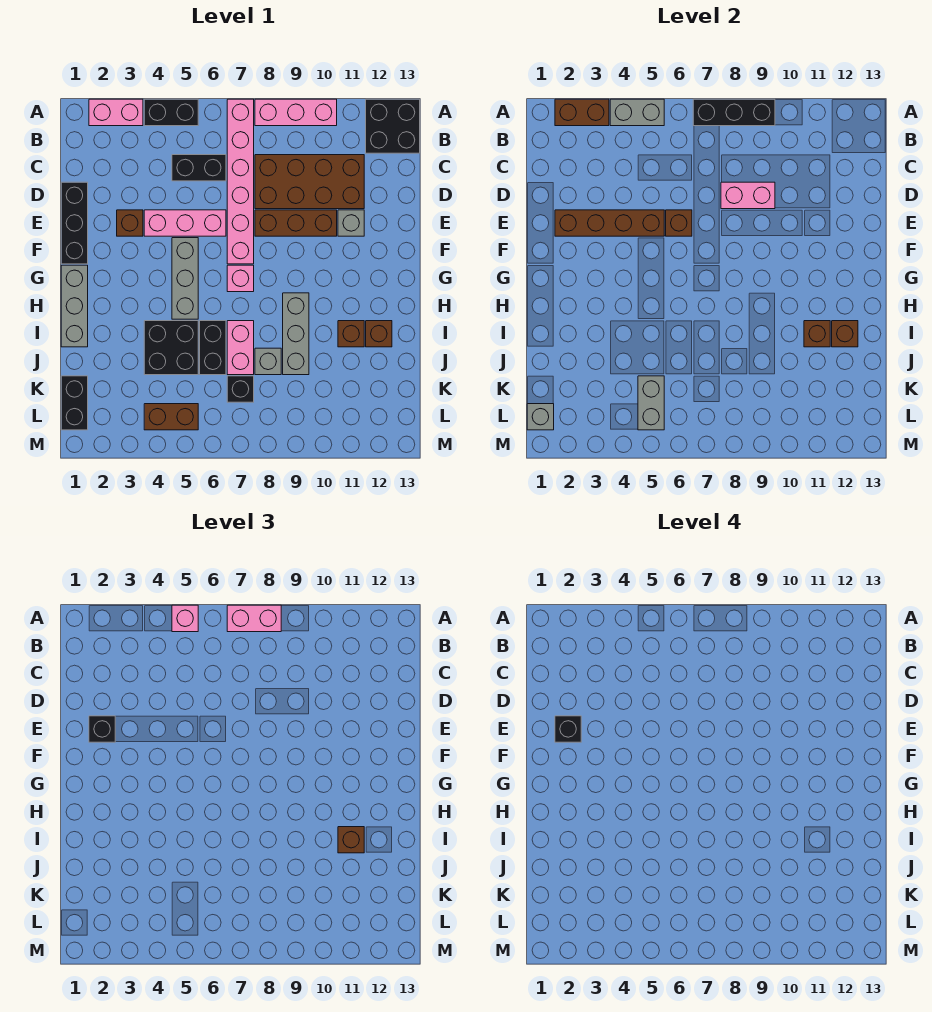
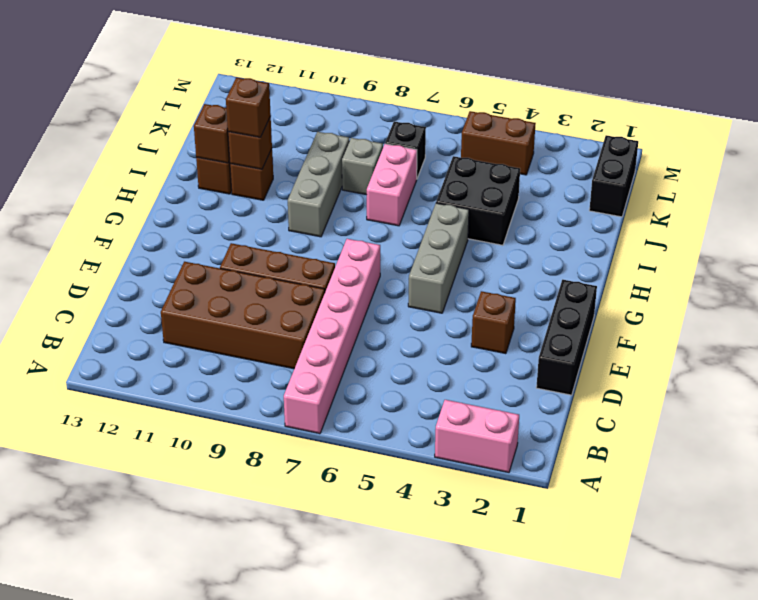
none -> black 1x2 brick [144,99,198,126]
none -> pink 1x3 brick [255,99,337,126]
none -> black 2x2 brick [366,99,420,153]
none -> black 1x2 brick [172,155,226,181]

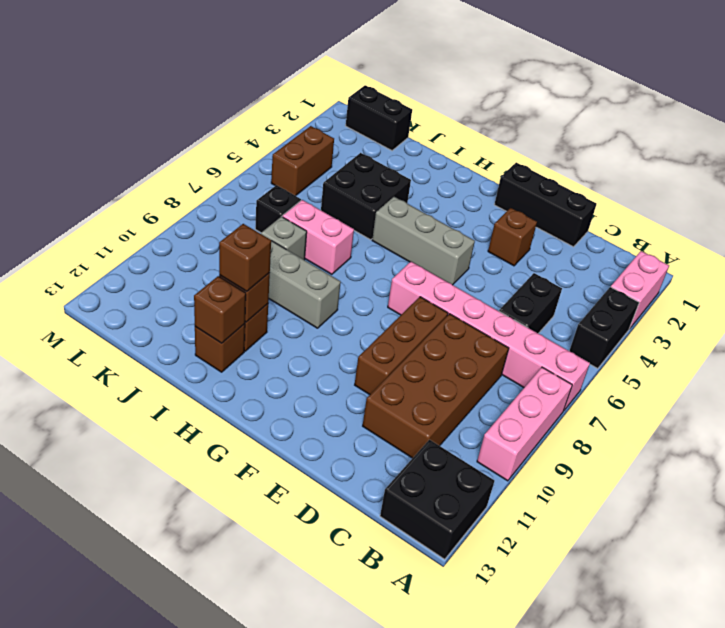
none -> pink 1x3 brick [144,210,226,236]
none -> grey 1x1 brick [338,210,364,236]
none -> grey 1x3 brick [61,265,88,347]
none -> pink 1x1 brick [227,265,254,292]

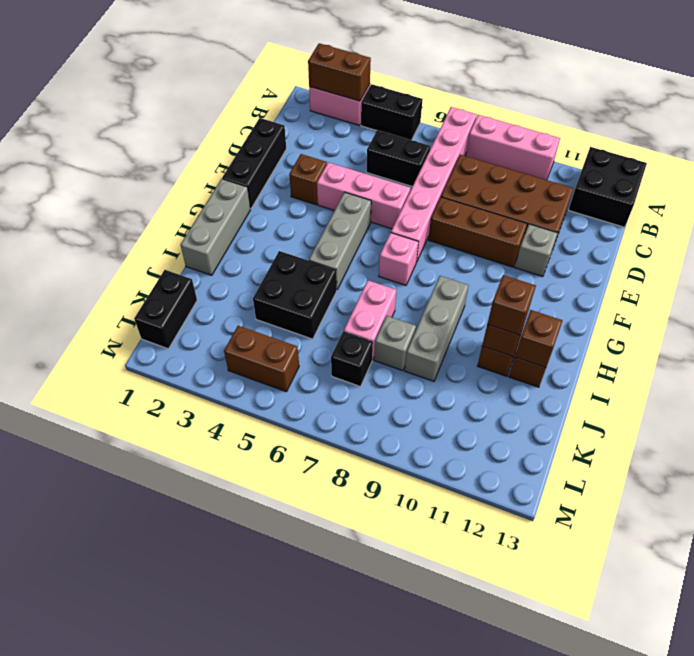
none -> black 1x2 brick [200,321,226,375]
none -> grey 1x2 brick [610,99,664,126]
none -> black 1x3 brick [693,99,775,126]
none -> pink 1x2 brick [721,182,775,209]

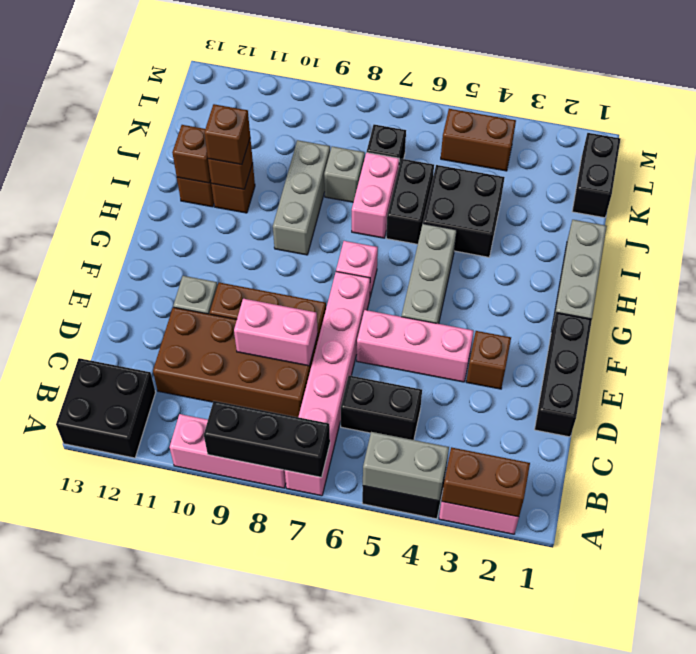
none -> brown 1x4 brick [555,210,664,236]
none -> brown 1x1 brick [666,210,692,236]
none -> grey 1x2 brick [638,376,664,430]
none -> grey 1x1 brick [527,404,554,430]

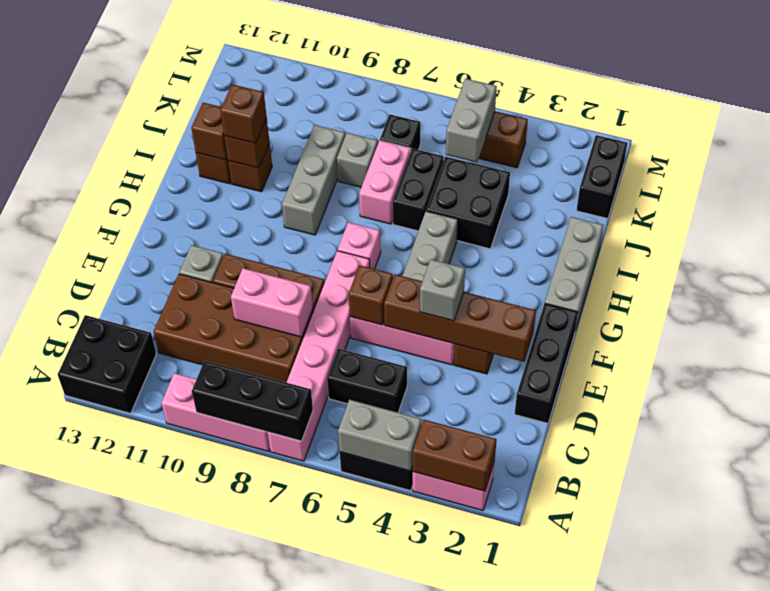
grey 1x1 brick [420,259,465,321] -> grey 1x1 brick moved to [527,404,554,430]
none -> pink 1x1 brick [172,605,198,632]
none -> pink 1x2 brick [227,605,281,632]
none -> black 1x1 brick [89,716,115,742]
none -> black 1x1 brick [555,716,581,742]

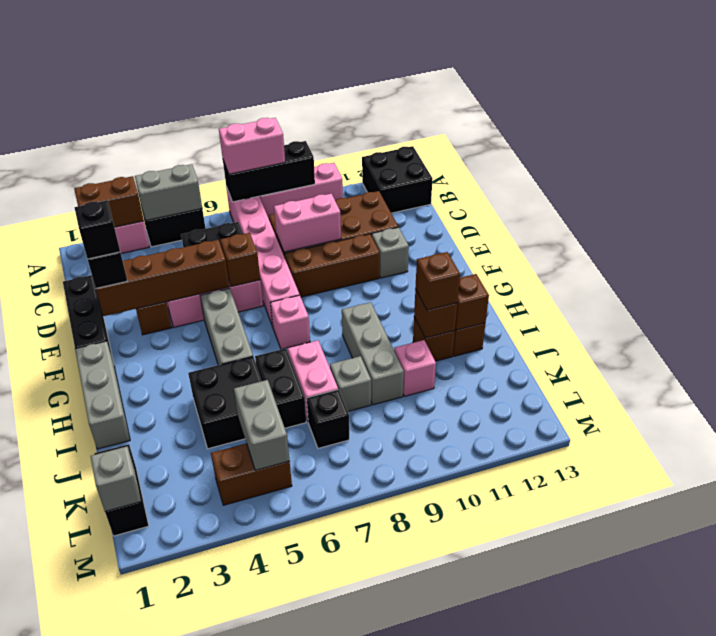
pink 1x1 brick [394,340,436,396] -> pink 1x1 brick moved to [172,605,198,632]

